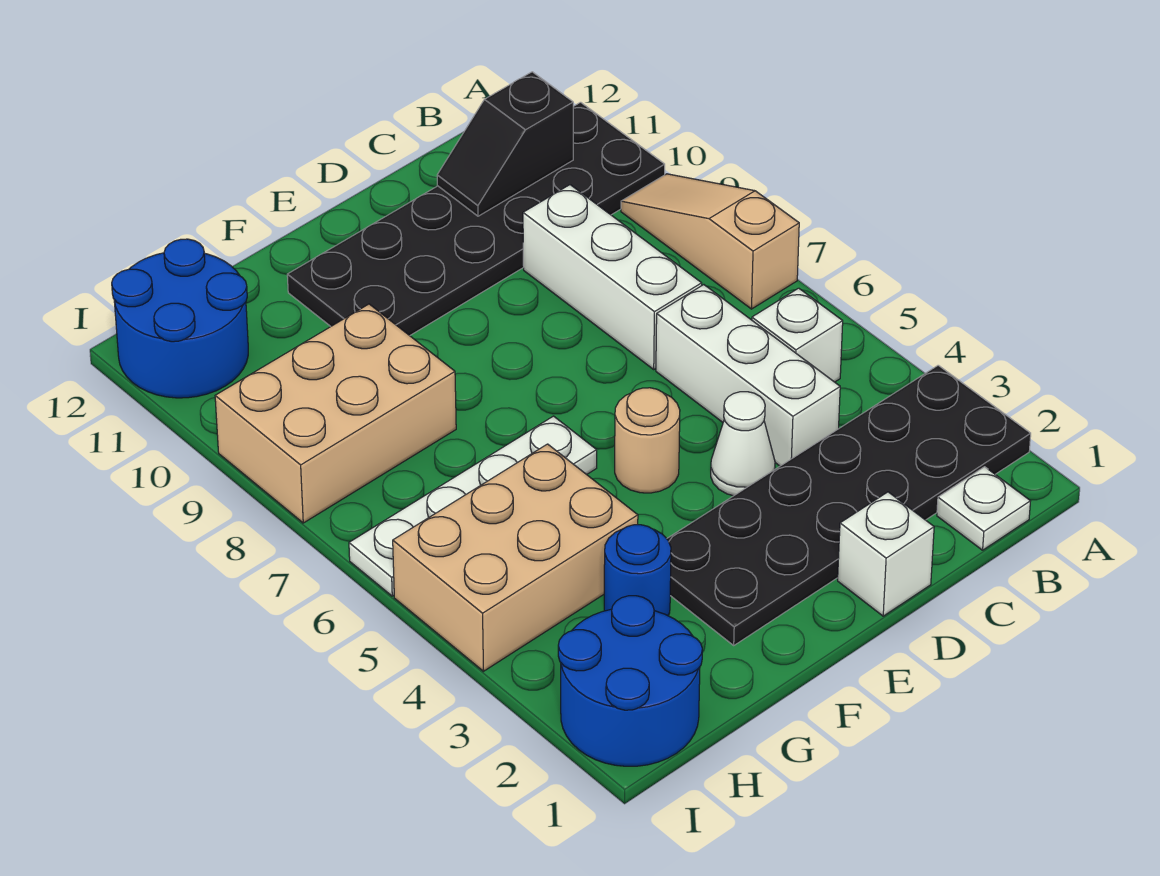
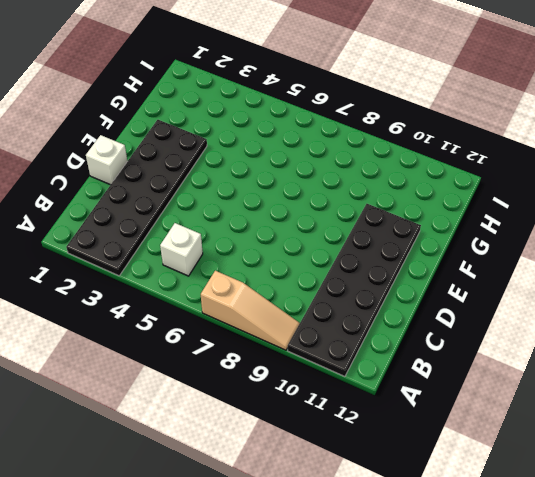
none -> white 1x1 plate [937,467,1030,550]
none -> white 1x3 brick [656,285,840,466]
none -> white 1x3 brick [523,185,702,369]

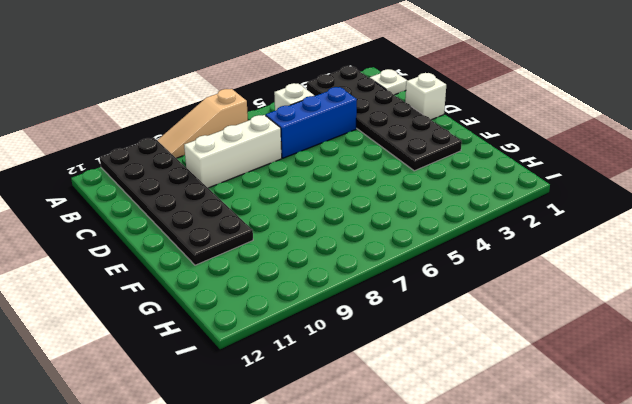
blue 1x3 brick [266,87,357,158] -> white 1x3 brick [656,285,840,466]
none -> white 1x1 cone [711,392,775,496]
none -> tan 1x1 round brick [615,388,680,493]
none -> white 1x4 plate [349,416,597,596]

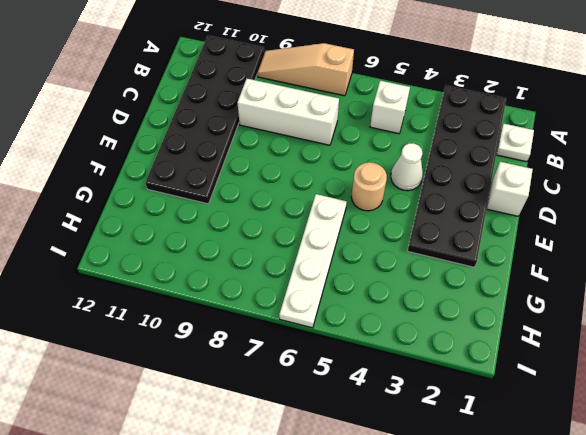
none -> white 1x3 brick [656,285,840,466]
none -> blue 1x1 round brick [604,525,671,616]
none -> tan 2x3 brick [393,444,638,671]

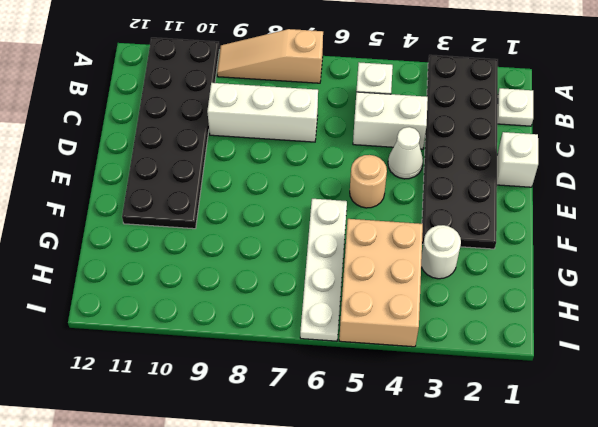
white 1x2 brick [353,92,428,149] -> white 1x3 brick [656,285,840,466]
white 1x1 round brick [421,225,461,279] -> blue 1x1 round brick [604,525,671,616]
none -> tan 2x3 brick [215,304,456,523]
none -> blue 2x2 round brick [558,596,702,766]
none -> blue 2x2 round brick [112,239,248,398]

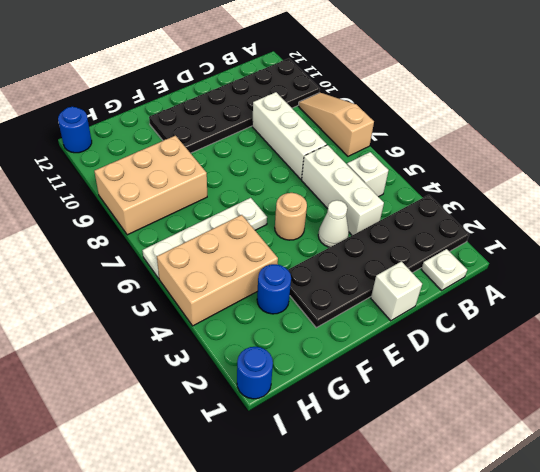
blue 1x1 round brick [237,347,273,399] -> blue 2x2 round brick [558,596,702,766]
blue 1x1 round brick [58,107,92,153] -> blue 2x2 round brick [112,239,248,398]
none -> black 1x2 slope [437,72,573,216]

